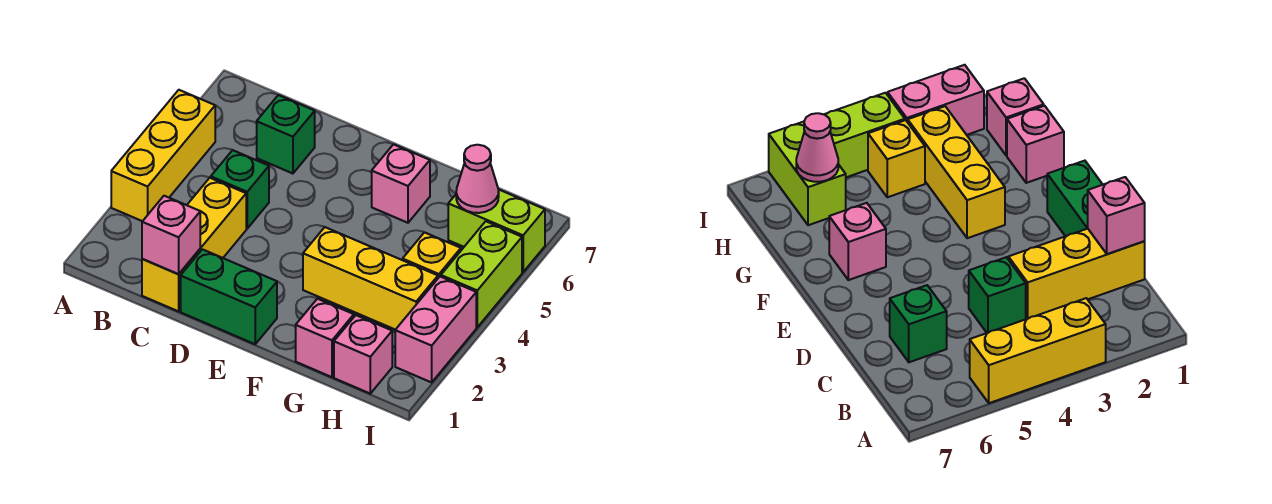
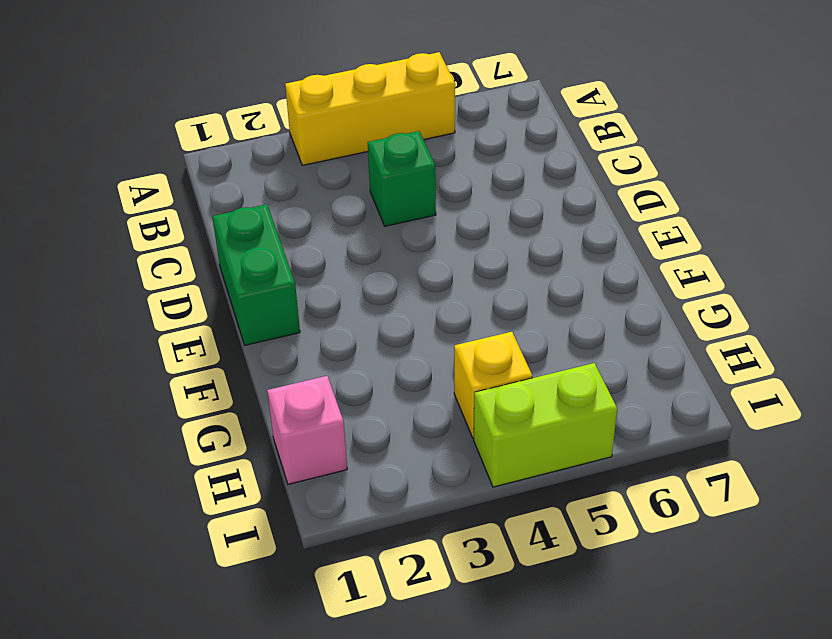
none -> yellow 1x3 brick [142,178,246,311]
none -> green 1x1 brick [257,95,315,173]
none -> yellow 1x3 brick [303,227,438,330]

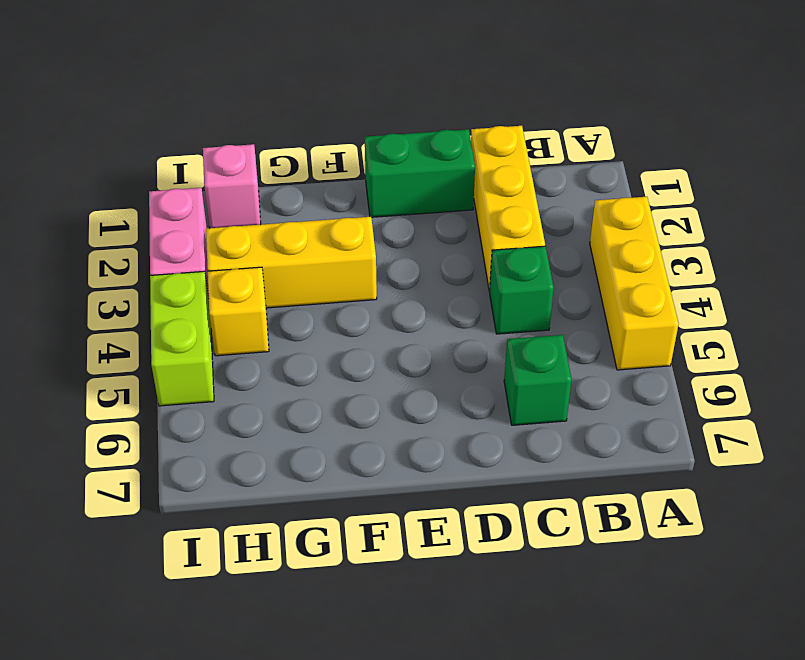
none -> pink 1x1 brick [372,144,430,223]
none -> pink 1x1 brick [296,299,354,377]
none -> lime 1x2 brick [448,190,545,272]

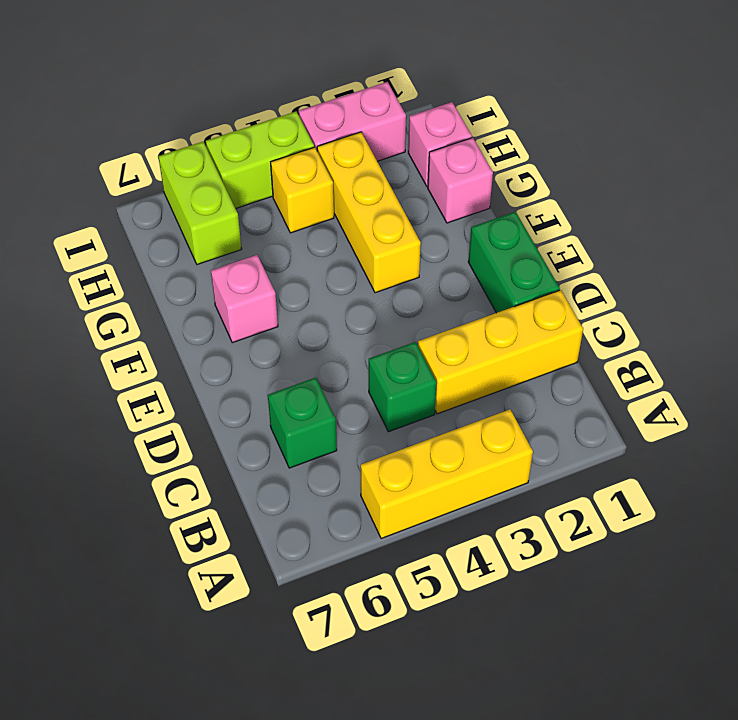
none -> pink 1x1 brick [142,196,200,274]
none -> pink 1x1 cone [456,145,499,213]

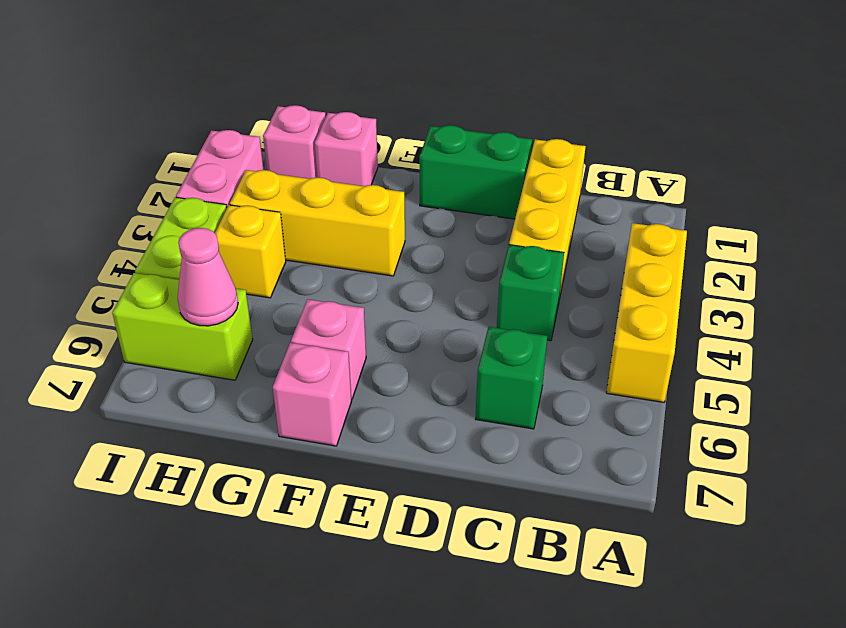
pink 1x1 brick [273,343,352,446] -> pink 1x1 brick moved to [142,196,200,274]

